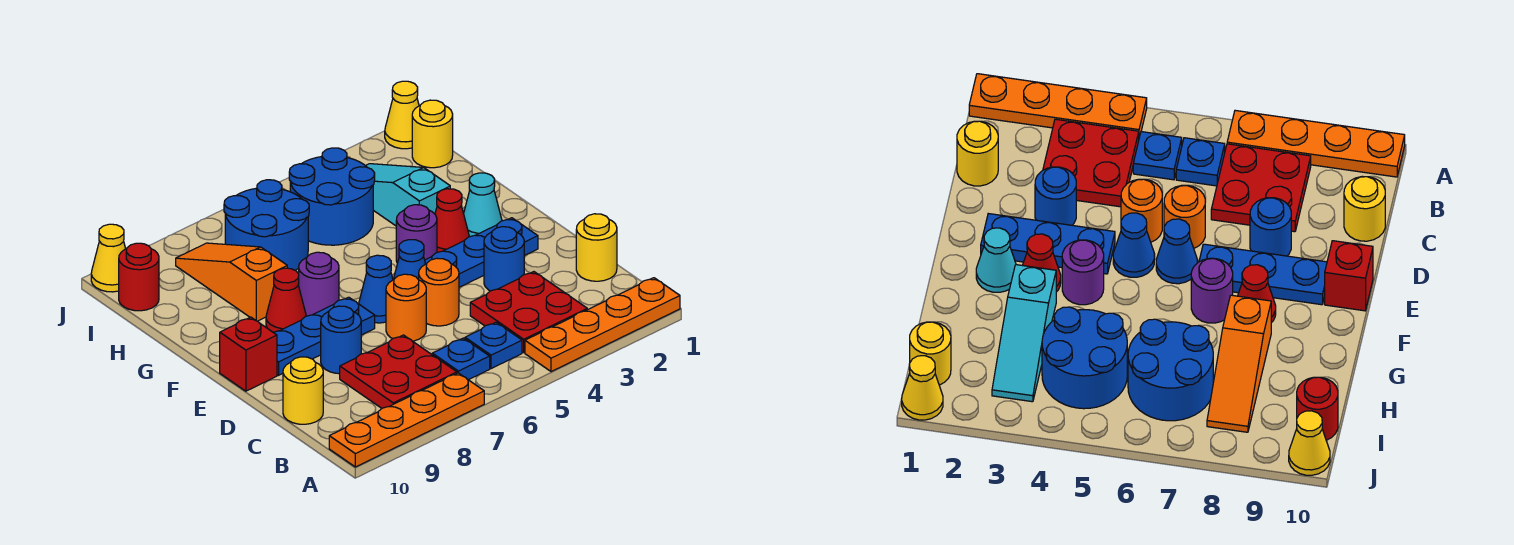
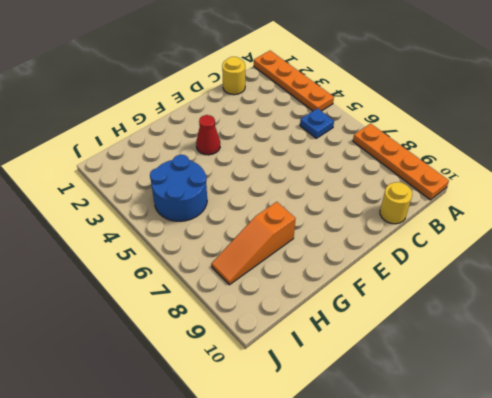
none -> red 2x2 plate [470,272,587,352]
none -> blue 1x1 plate [432,338,490,380]
none -> red 2x2 plate [340,335,457,408]
none -> blue 1x1 round brick [484,227,524,291]

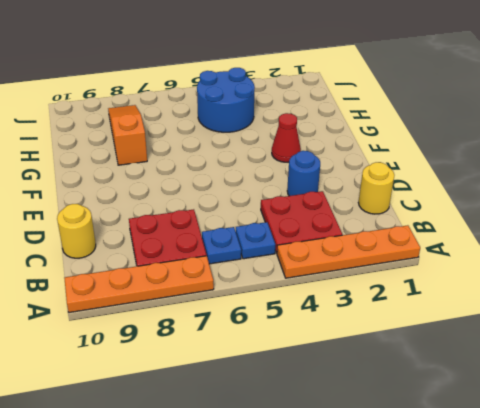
none -> orange 1x1 round brick [419,258,459,326]
none -> orange 1x1 round brick [386,274,426,341]
none -> blue 1x1 round brick [321,306,361,374]
none -> blue 1x3 plate [425,218,538,287]

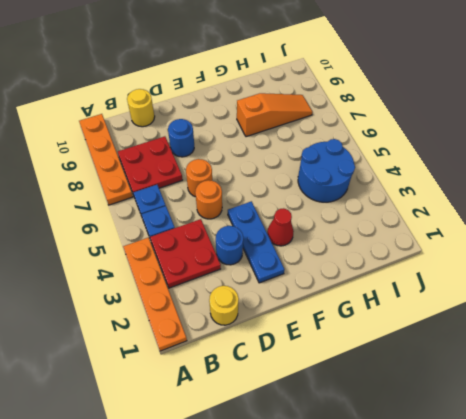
none -> blue 1x1 cone [393,240,425,280]
none -> blue 1x1 cone [359,255,393,323]
none -> blue 1x3 plate [273,297,375,375]
none -> red 1x1 brick [220,317,277,391]

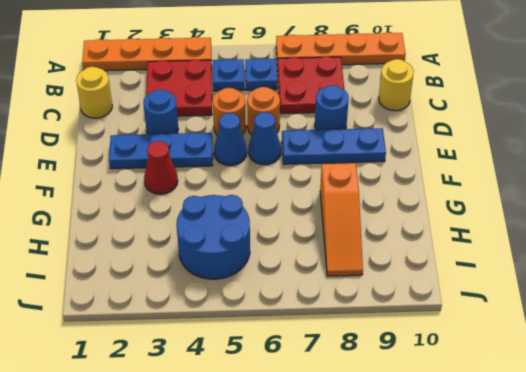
none -> red 1x1 brick [220,317,277,391]
none -> cyan 1x1 cone [464,173,502,237]
none -> purple 1x1 round brick [396,205,437,263]
none -> purple 1x1 round brick [298,252,339,316]

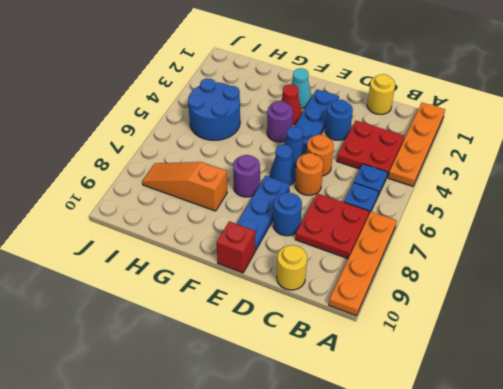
none -> red 1x1 cone [266,268,306,332]
none -> cyan 1x3 slope [366,164,450,226]
none -> blue 2x2 round brick [224,180,309,270]
none -> yellow 1x1 round brick [412,100,453,168]

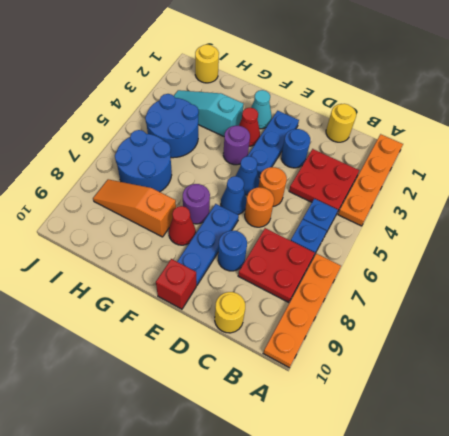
none -> red 1x1 round brick [119,243,159,311]
none -> yellow 1x1 cone [385,81,419,149]
none -> yellow 1x1 cone [91,224,126,292]

